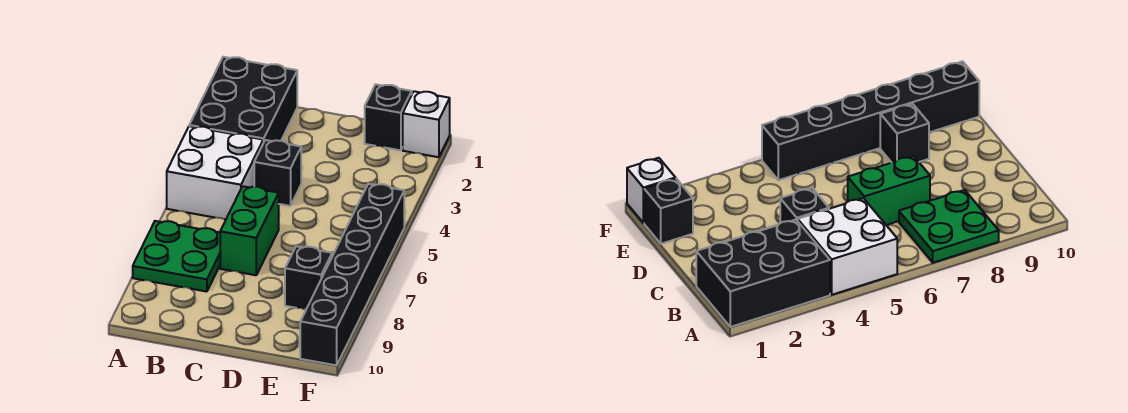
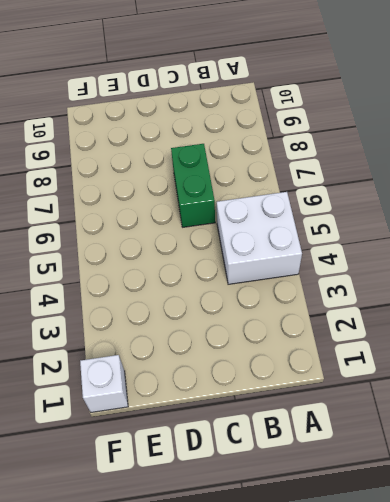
none -> black 2x3 brick [189,57,297,143]
none -> green 2x2 plate [133,221,220,292]

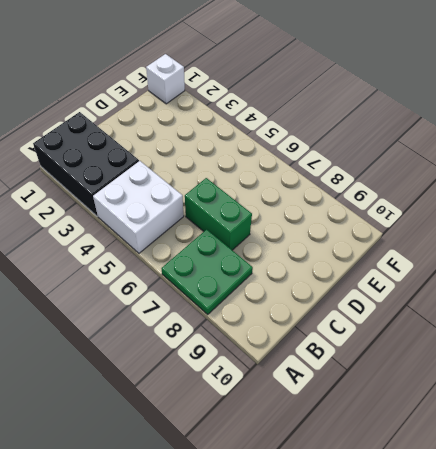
none -> black 1x1 brick [254,140,301,206]
none -> black 1x1 brick [365,84,412,150]

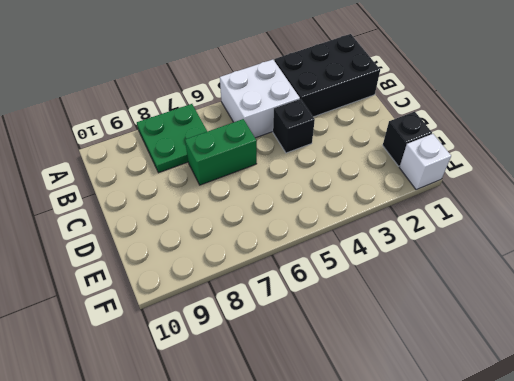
none -> black 1x1 brick [285,246,332,310]
none -> black 1x6 brick [300,184,404,365]

